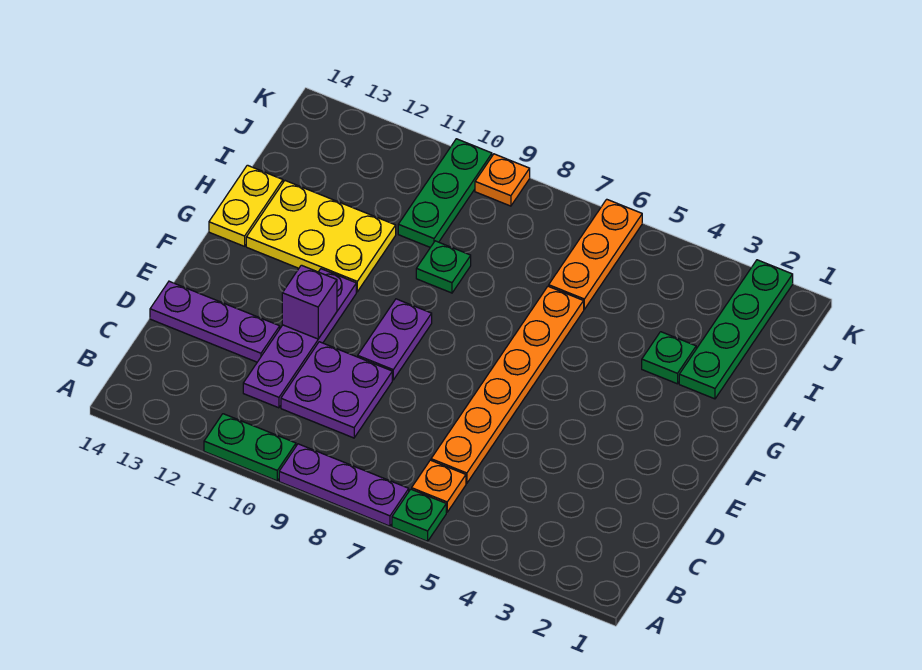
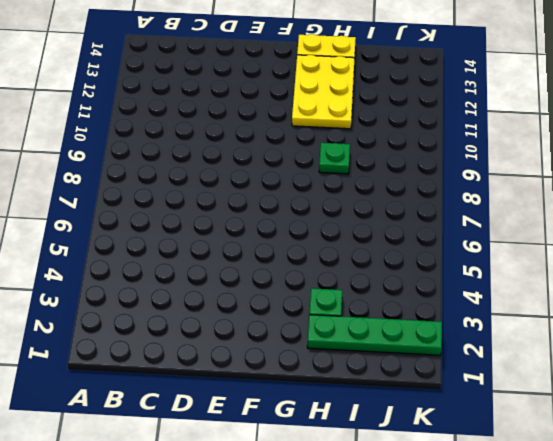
none -> green 1x1 plate [392,489,446,541]
none -> purple 1x3 plate [279,444,409,526]
none -> green 1x2 plate [204,414,296,481]

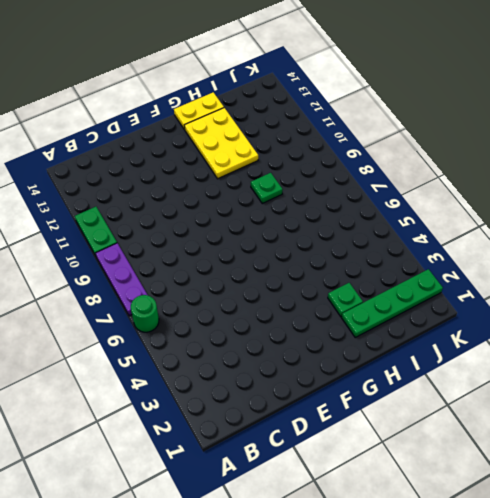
green 1x1 round brick [131,295,159,332] -> green 1x1 plate [392,489,446,541]
none -> orange 1x1 plate [412,460,466,512]
none -> orange 1x6 plate [431,286,584,483]
none -> purple 2x2 plate [281,342,392,438]

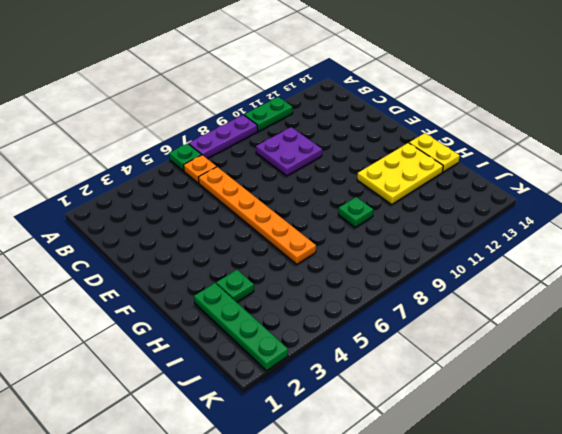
none -> purple 1x4 plate [243,269,356,408]
none -> purple 1x3 plate [150,281,280,362]
none -> purple 1x2 plate [358,299,432,380]

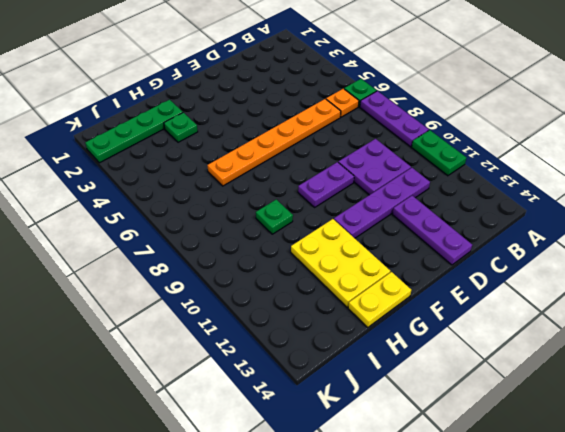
none -> orange 1x3 plate [549,199,642,309]
none -> green 1x3 plate [398,139,492,247]
none -> orange 1x1 plate [475,154,530,206]

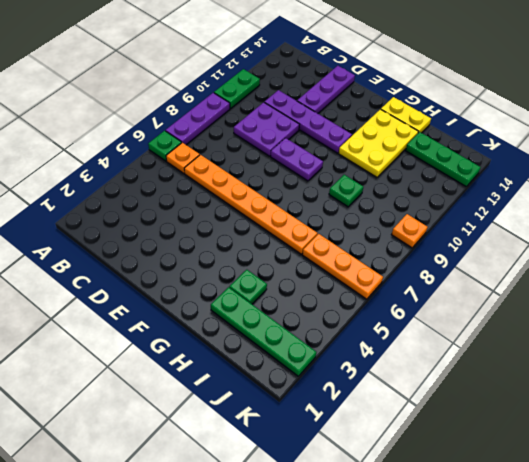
green 1x3 plate [406,132,481,187] -> green 1x3 plate moved to [398,139,492,247]
none -> purple 1x1 brick [282,265,337,339]

